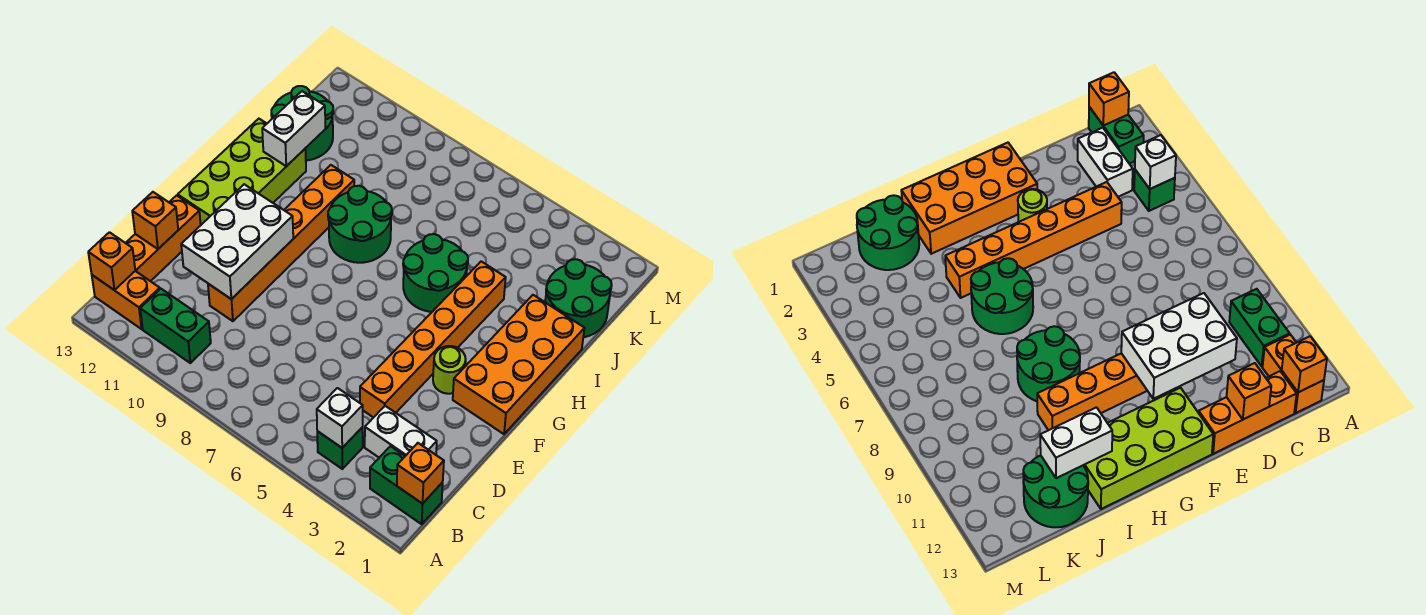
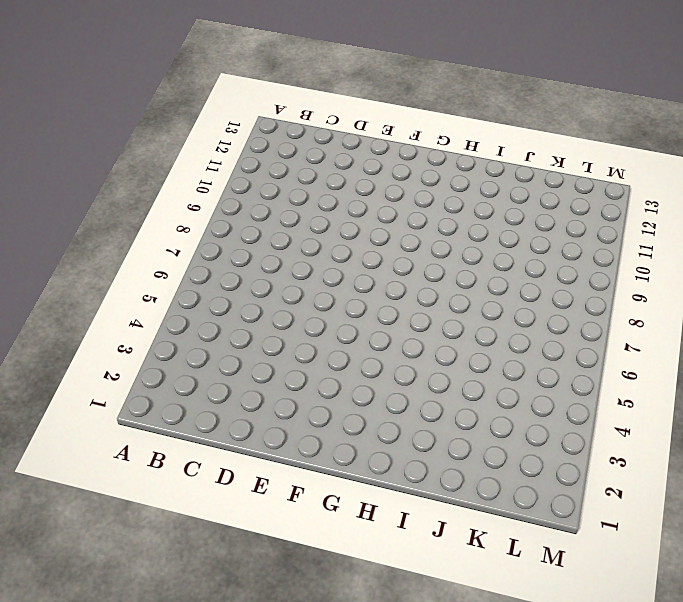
none -> green 1x2 brick [370,446,443,524]
none -> green 1x1 brick [317,427,363,469]
none -> green 1x2 brick [140,289,211,363]

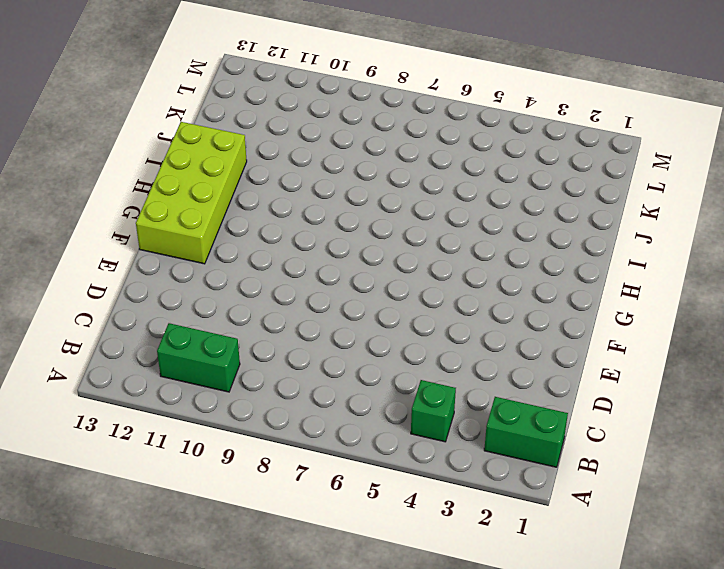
none -> orange 1x2 brick [92,271,160,329]
none -> white 1x2 brick [365,406,437,457]
none -> orange 1x3 brick [126,195,201,281]

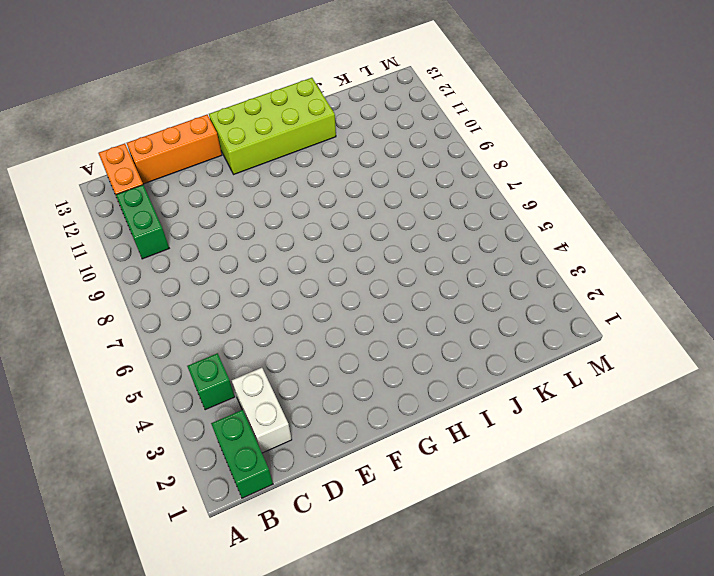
none -> orange 1x6 brick [360,261,506,418]
none -> orange 1x6 brick [208,165,354,321]
none -> orange 2x4 brick [453,295,585,434]

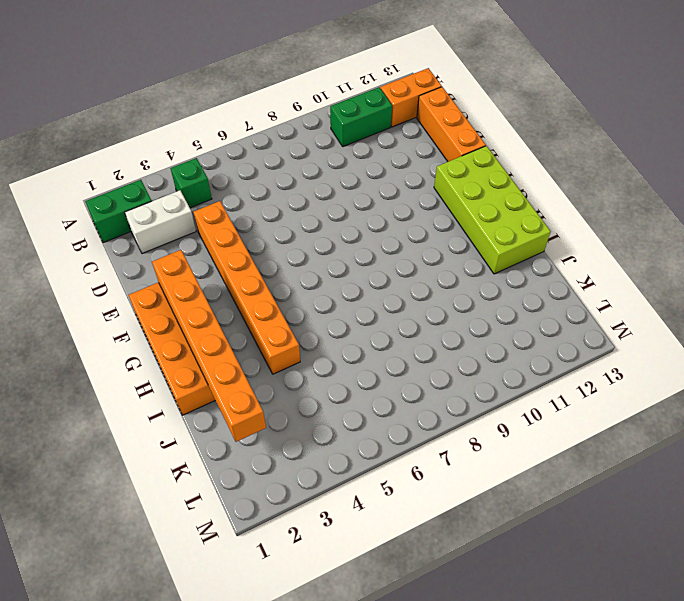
orange 1x6 brick [152,250,266,442] -> orange 1x6 brick moved to [208,165,354,321]
none -> lime 1x1 round brick [433,346,466,394]
none -> green 2x2 round brick [403,234,468,312]
none -> green 2x2 round brick [328,186,392,263]

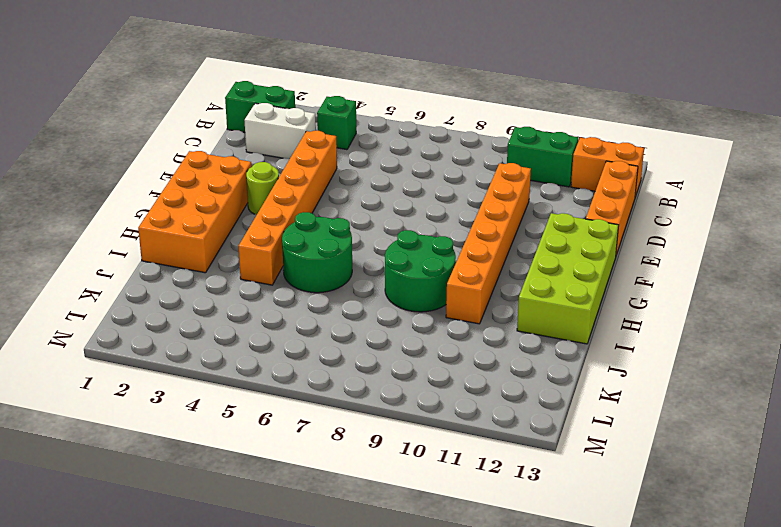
none -> green 2x2 round brick [545,259,612,337]
none -> green 2x2 round brick [271,86,334,160]
none -> orange 1x1 brick [397,443,444,504]

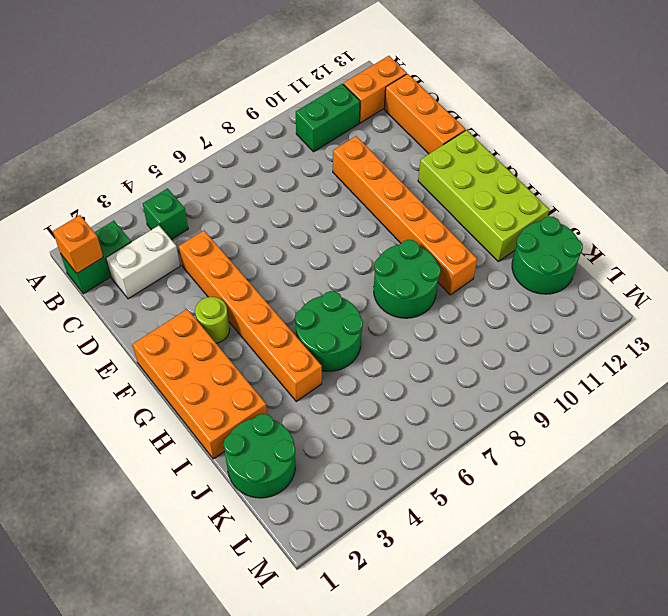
none -> white 1x1 brick [317,388,363,448]
none -> orange 1x1 brick [88,232,135,290]
none -> white 2x3 brick [181,184,293,299]

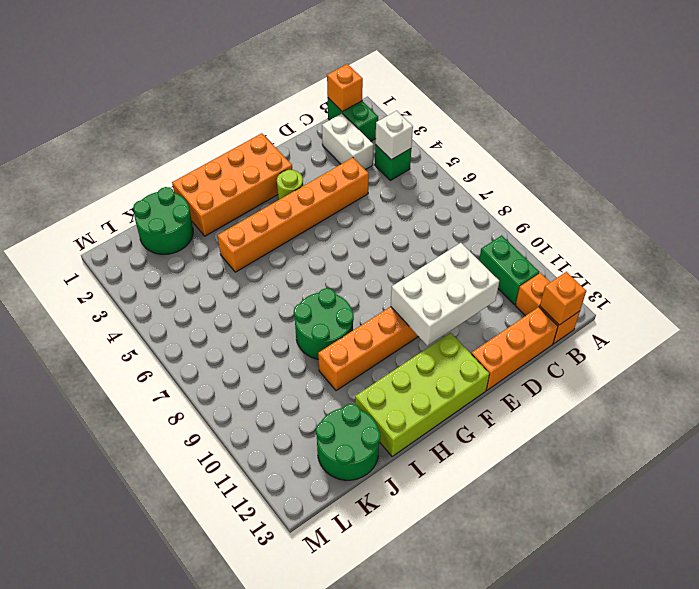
none -> green 2x2 round brick [403,234,468,312]
none -> orange 1x1 brick [132,192,178,249]
none -> white 1x2 brick [262,91,325,166]

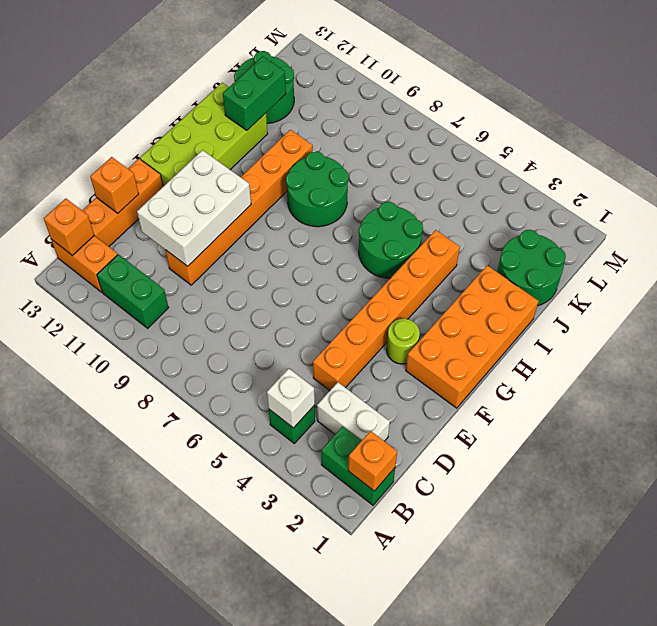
green 1x2 brick [223,56,286,130] -> white 1x2 brick [262,91,325,166]

